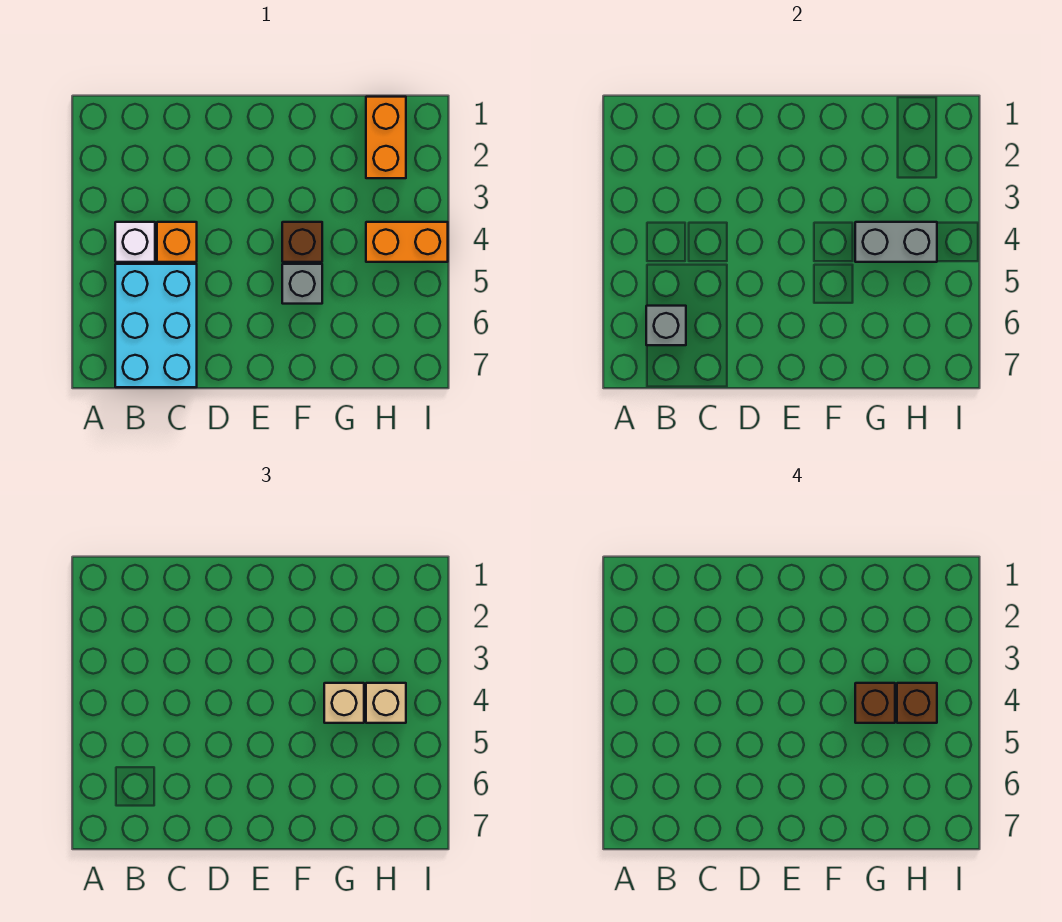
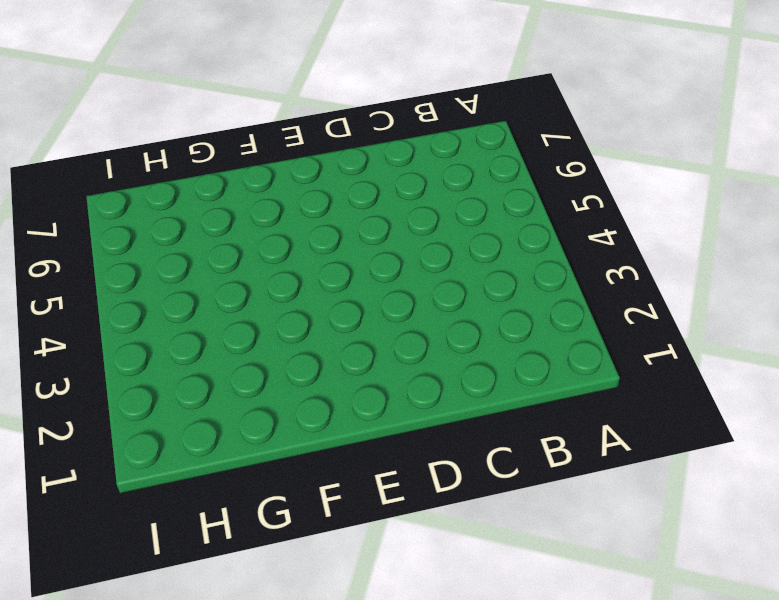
none -> white 1x1 brick [115,222,155,262]
none -> cyan 2x3 brick [115,264,197,387]
none -> orange 1x1 brick [157,222,197,262]

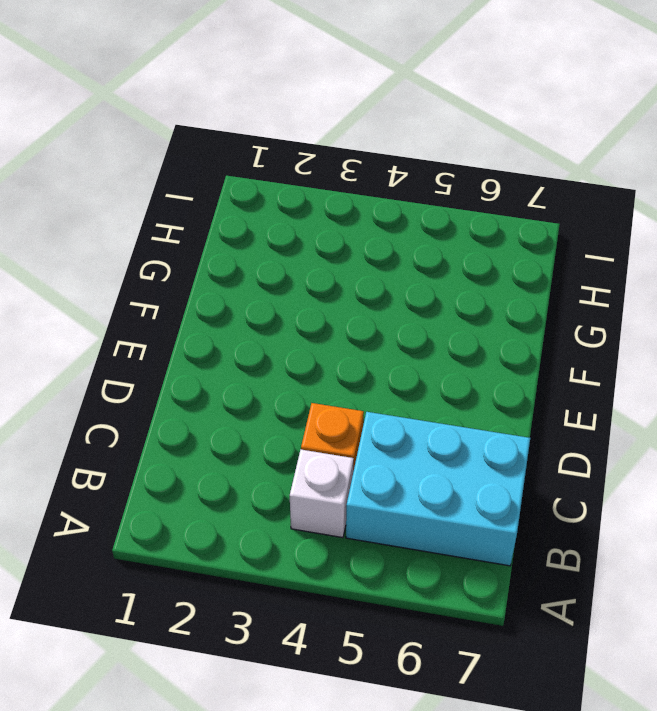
none -> brown 1x1 brick [282,222,322,262]
none -> grey 1x1 brick [282,264,322,304]
none -> orange 1x2 brick [366,97,406,178]

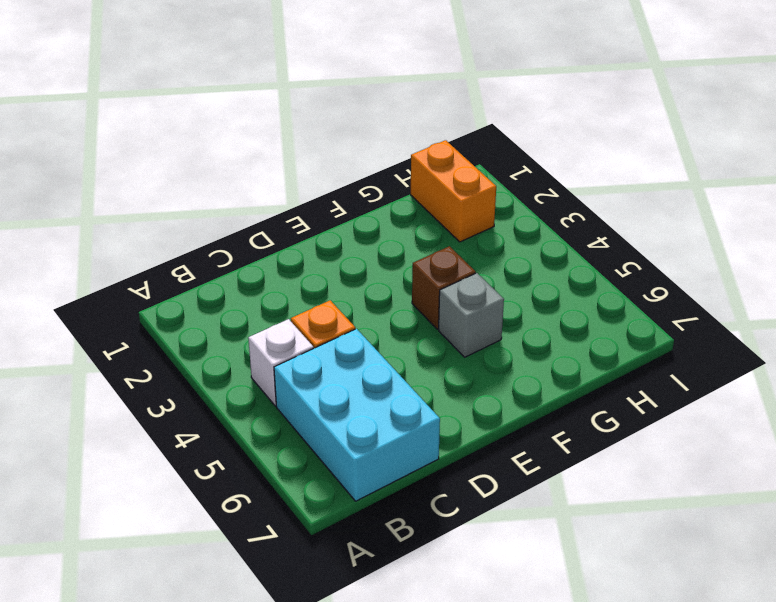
none -> orange 1x2 brick [366,222,448,262]
none -> grey 1x1 brick [646,306,686,345]
none -> grey 1x2 brick [855,222,937,262]

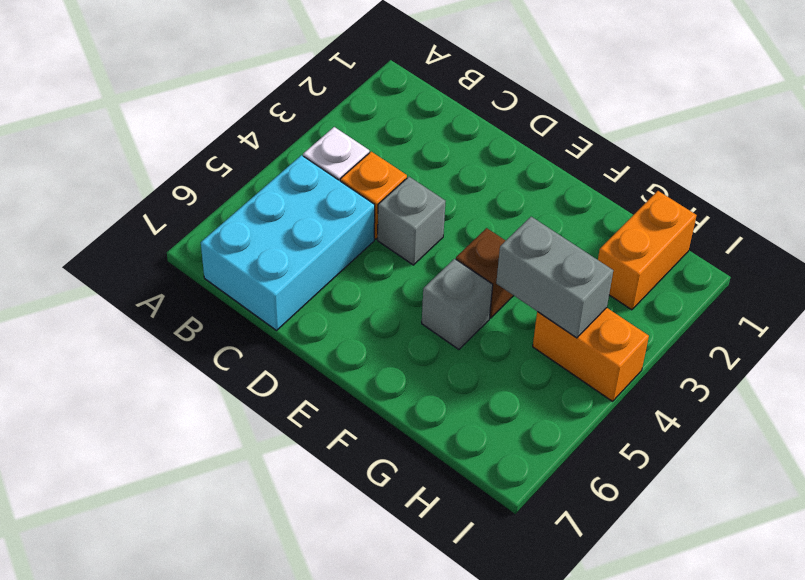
grey 1x1 brick [378,177,445,265] -> grey 1x1 brick moved to [646,306,686,345]
none -> tan 1x1 brick [324,683,364,723]
none -> tan 1x1 brick [366,683,406,723]
none -> brown 1x1 brick [855,683,895,723]

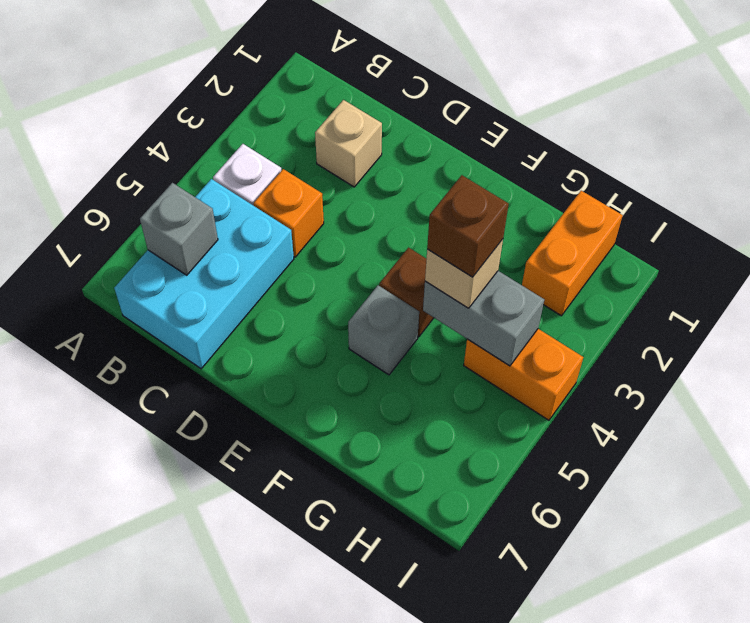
tan 1x1 brick [315,100,382,187] -> tan 1x1 brick moved to [366,683,406,723]
none -> brown 1x1 brick [897,683,937,723]

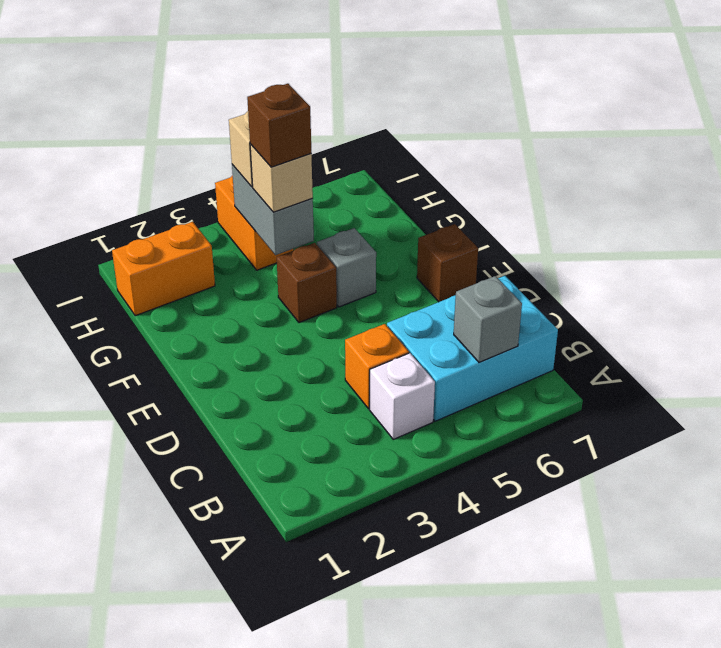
brown 1x1 brick [417,224,478,302] -> brown 1x1 brick moved to [897,683,937,723]

